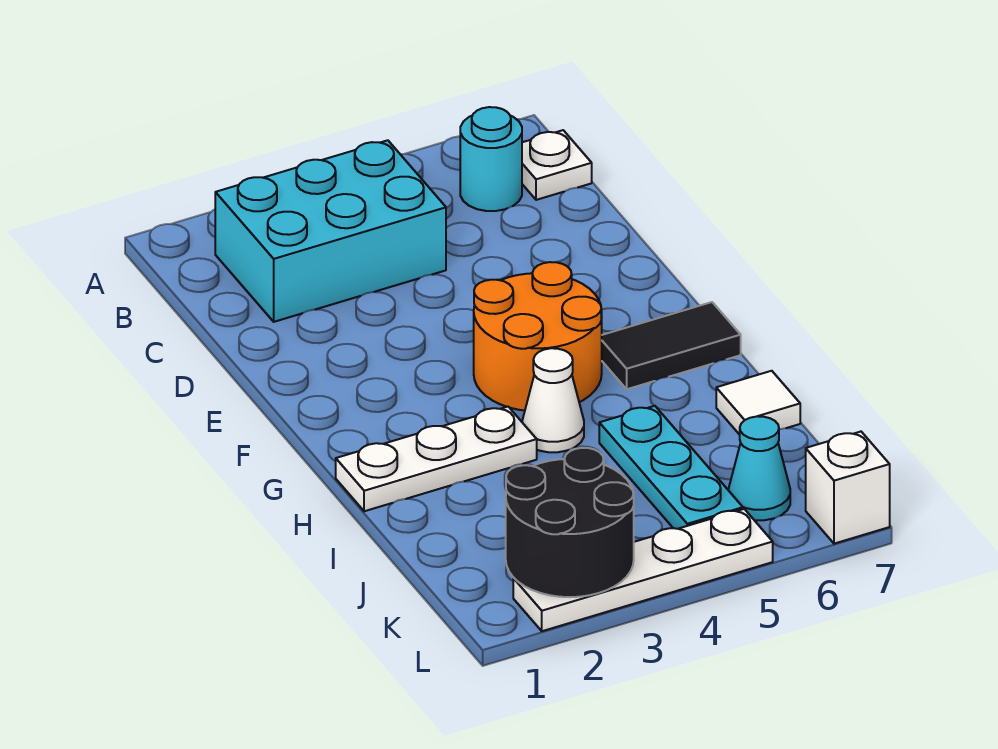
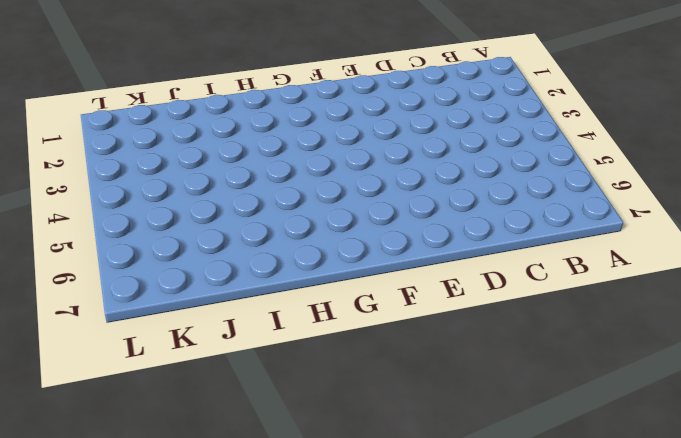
none -> cyan 2x3 brick [215,140,446,322]
none -> cyan 1x1 round brick [460,107,522,211]
none -> white 1x1 plate [522,130,592,200]

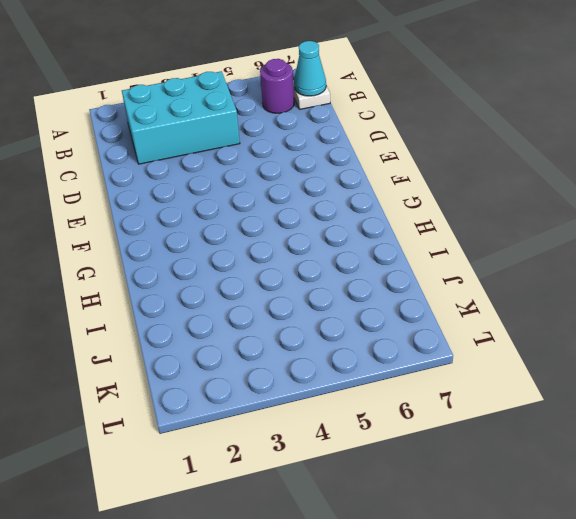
purple 1x1 round brick [260,59,294,113] -> cyan 1x1 round brick [460,107,522,211]
cyan 1x1 cone [294,41,326,96] -> cyan 1x1 cone moved to [729,416,790,520]
none -> orange 2x2 round brick [474,262,602,411]
none -> black 1x2 tile [602,302,741,389]
none -> white 1x3 plate [336,407,537,511]

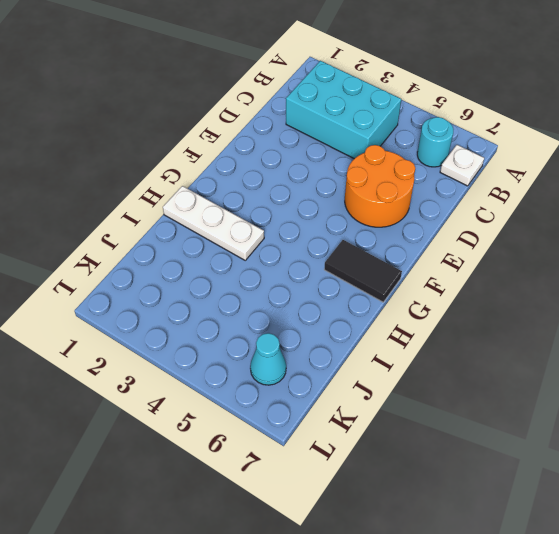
orange 2x2 round brick [345,145,415,227] -> orange 2x2 round brick moved to [474,262,602,411]
none -> white 1x1 cone [522,348,584,452]
none -> cyan 1x3 plate [599,406,743,529]
none -> white 1x1 tile [716,371,800,435]

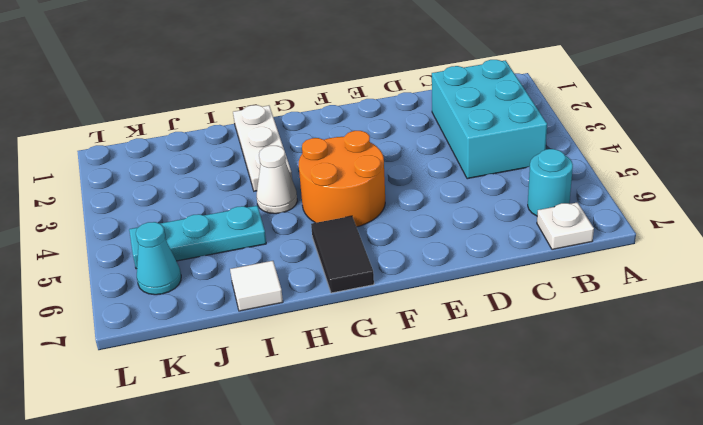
none -> white 1x4 plate [513,509,773,631]
none -> white 1x1 brick [806,432,890,544]
none -> black 2x2 round brick [506,448,634,597]

